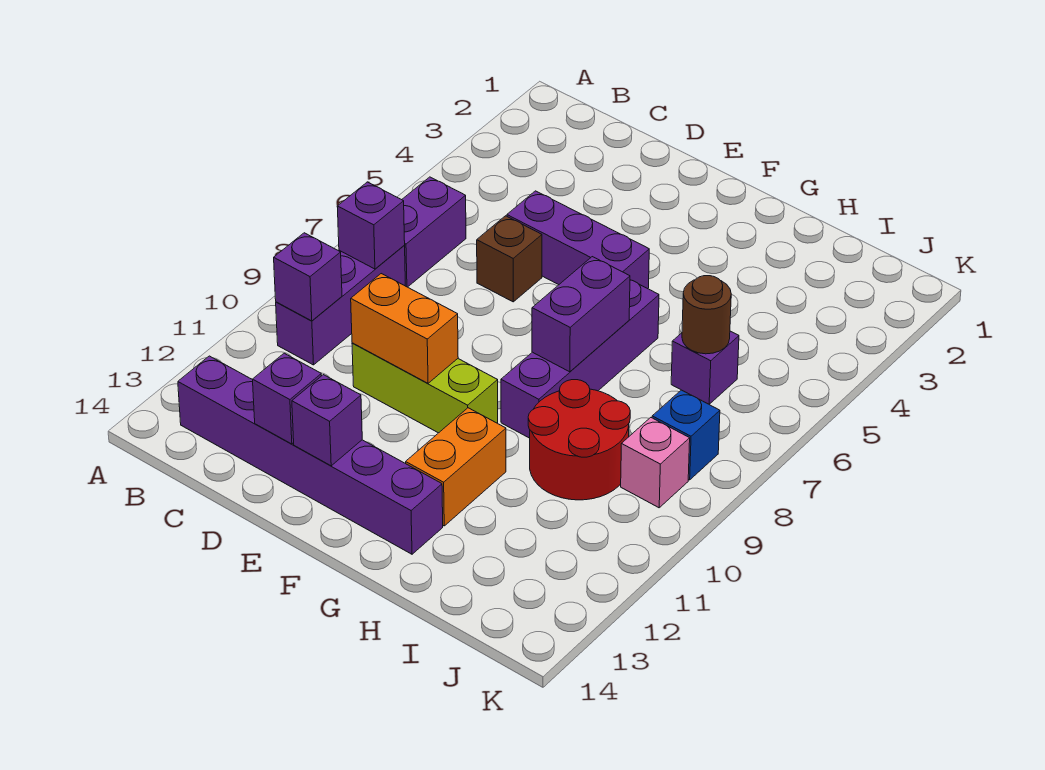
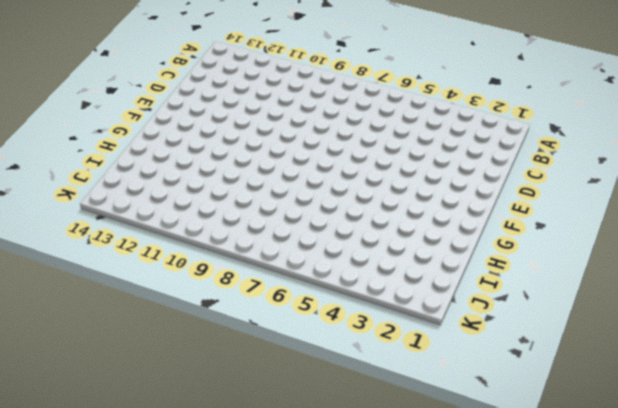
none -> purple 1x2 brick [402,177,466,287]
none -> purple 1x3 brick [276,246,405,365]
none -> purple 1x6 brick [178,356,443,554]

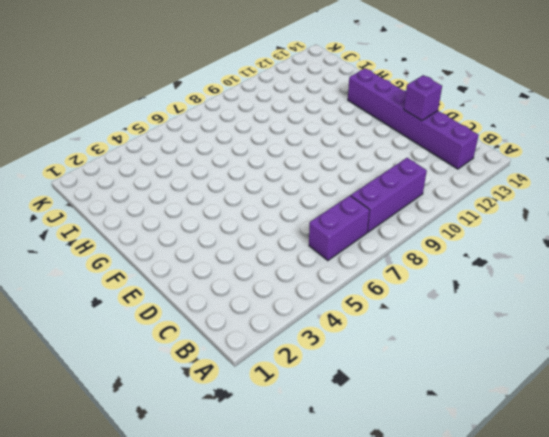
none -> purple 1x3 brick [507,191,649,289]
none -> brown 1x1 brick [477,216,542,302]
none -> lime 1x3 brick [352,343,498,433]

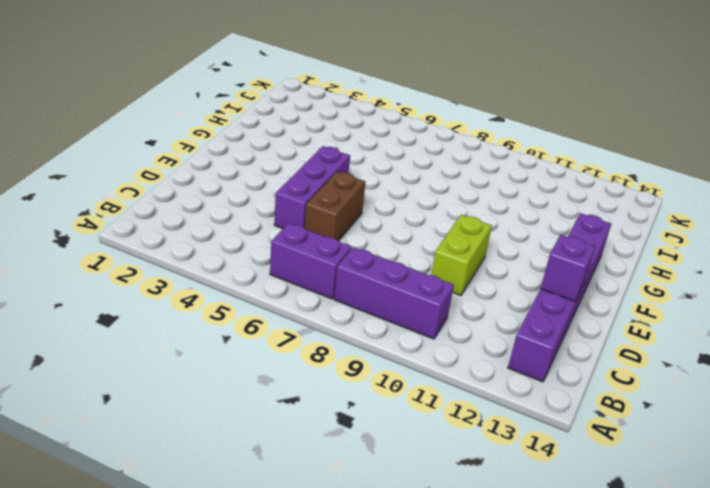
brown 1x2 brick [305,172,366,241] -> brown 1x1 brick [477,216,542,302]
lime 1x2 brick [431,215,492,295] -> lime 1x3 brick [352,343,498,433]
none -> purple 1x4 brick [501,280,659,438]
none -> orange 1x2 brick [406,408,506,526]
none -> red 2x2 round brick [528,380,630,500]

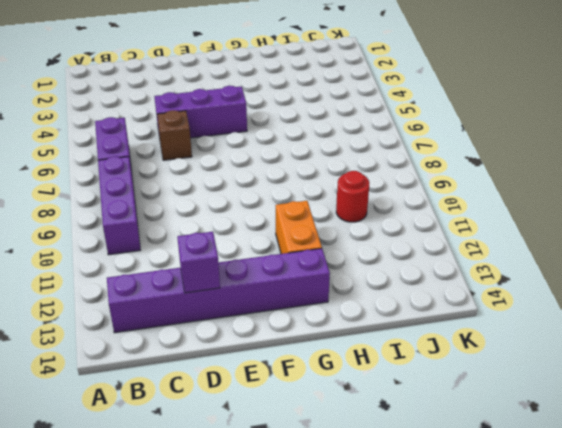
red 1x1 round brick [336,171,369,222] -> red 2x2 round brick [528,380,630,500]
none -> lime 1x3 brick [352,343,498,433]
none -> purple 1x4 brick [501,280,659,438]
none -> purple 1x1 brick [671,331,739,404]

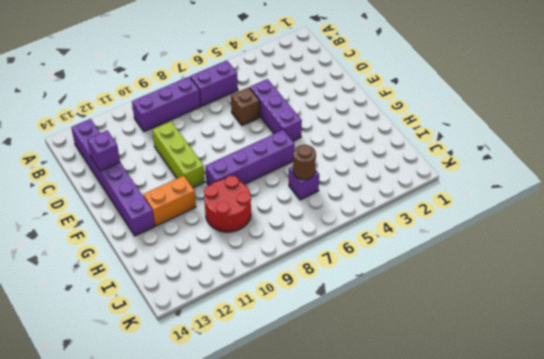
none -> blue 1x1 brick [652,390,720,480]
none -> pink 1x1 brick [621,418,690,508]
none -> purple 1x1 brick [337,182,405,269]

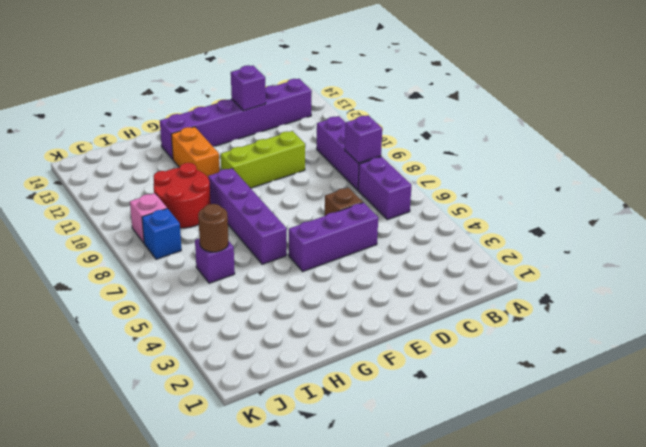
none -> purple 1x1 brick [274,233,342,321]
none -> orange 1x2 brick [351,274,458,383]
none -> purple 1x1 brick [292,375,362,466]

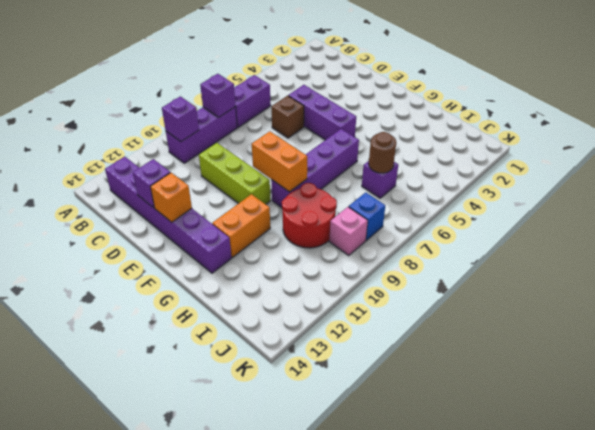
orange 1x1 brick [150,173,192,222] -> purple 1x1 brick [292,375,362,466]
orange 1x2 brick [252,131,307,192] -> orange 1x2 brick moved to [351,274,458,383]
none -> purple 1x2 brick [532,257,630,372]

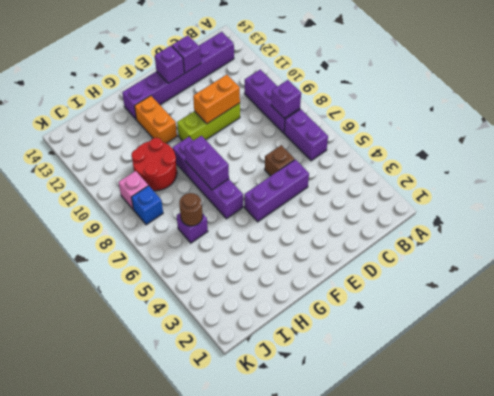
none -> purple 1x1 brick [274,233,342,321]

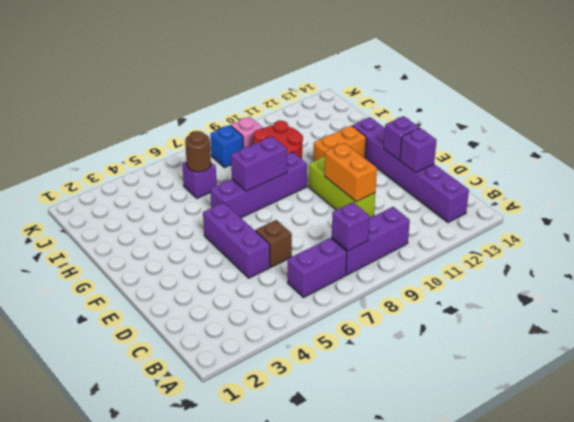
none -> purple 1x1 brick [274,233,342,321]

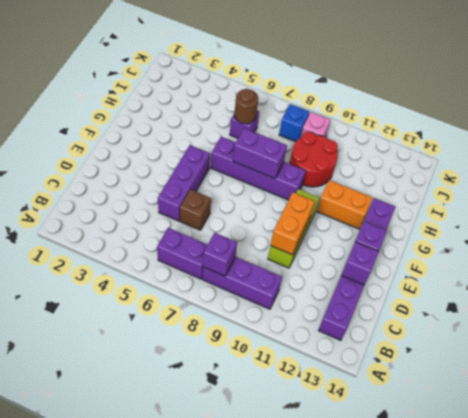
none -> purple 1x1 brick [274,233,342,321]

